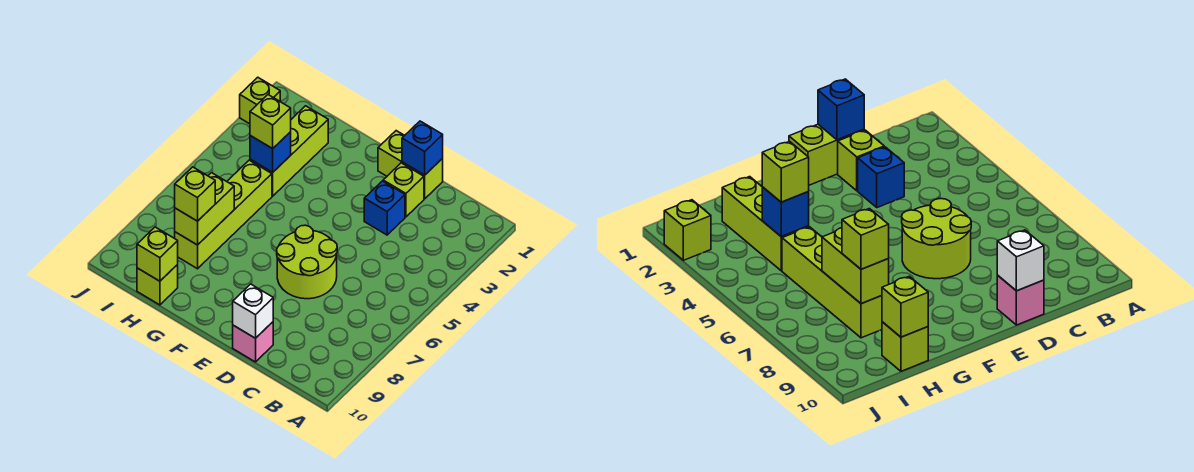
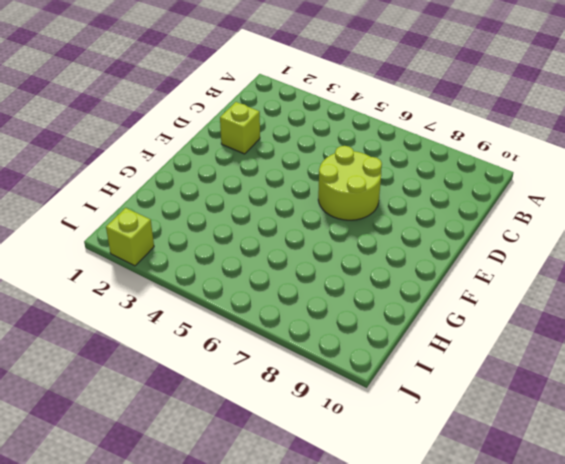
none -> lime 1x2 brick [378,131,443,199]
none -> blue 1x1 brick [364,181,405,235]
none -> pink 1x1 brick [233,322,273,362]

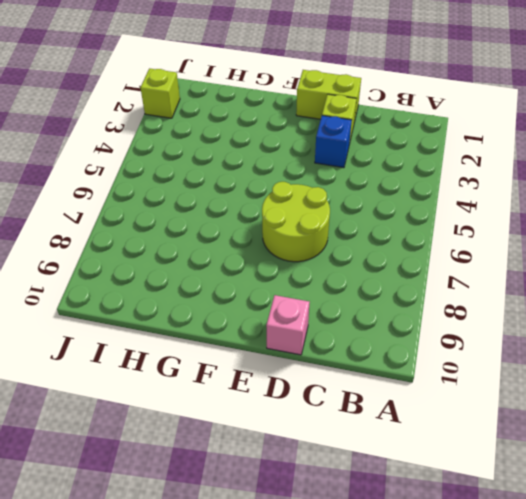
none -> lime 1x3 brick [250,106,328,196]
none -> lime 1x4 brick [175,160,272,269]
none -> lime 1x1 brick [137,265,178,305]

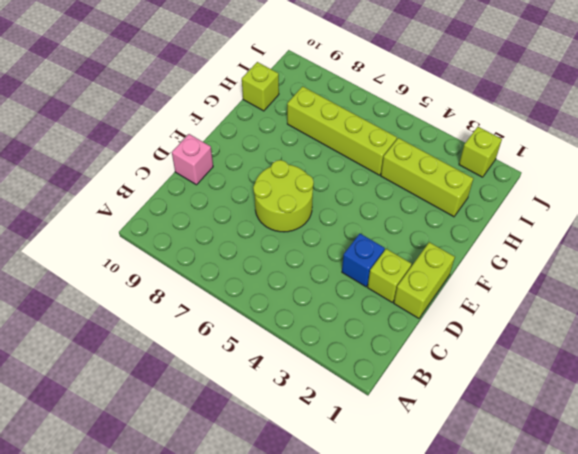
none -> blue 1x1 brick [402,121,443,175]
none -> white 1x1 brick [233,284,273,338]
none -> blue 1x1 brick [250,132,291,172]

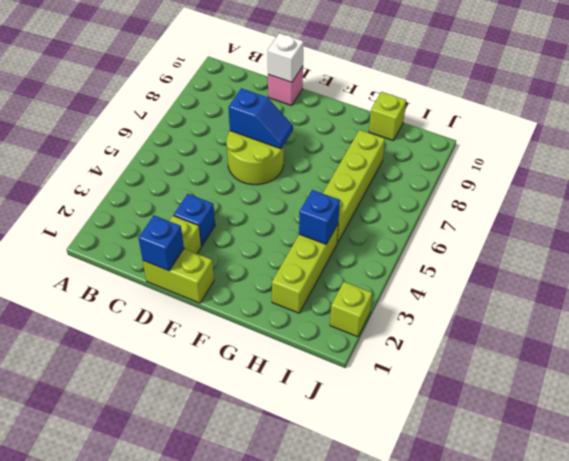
blue 1x2 slope [228,88,293,149] -> none
none -> lime 1x2 brick [175,173,234,245]
none -> lime 1x1 brick [137,227,178,281]
none -> lime 1x1 brick [250,95,291,149]

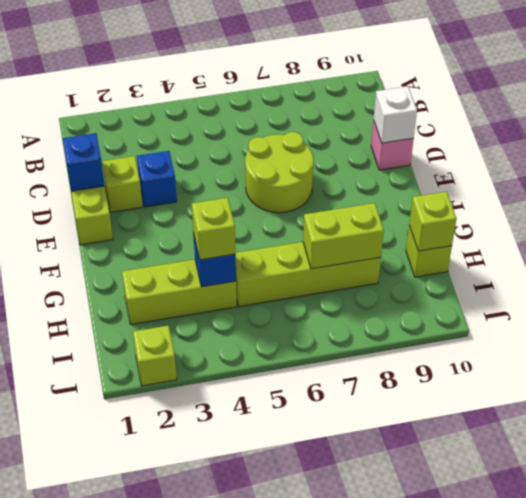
none -> lime 1x1 brick [175,167,215,221]

